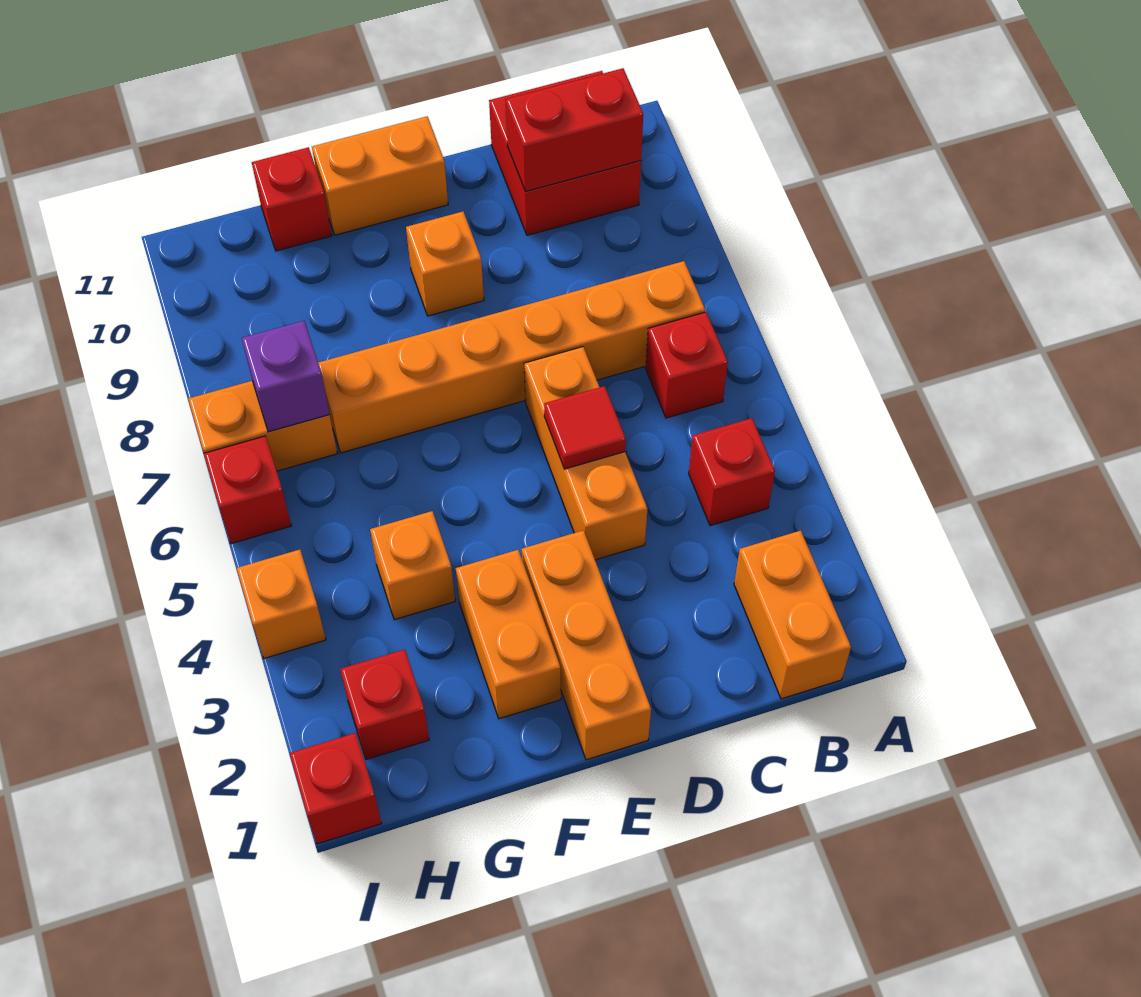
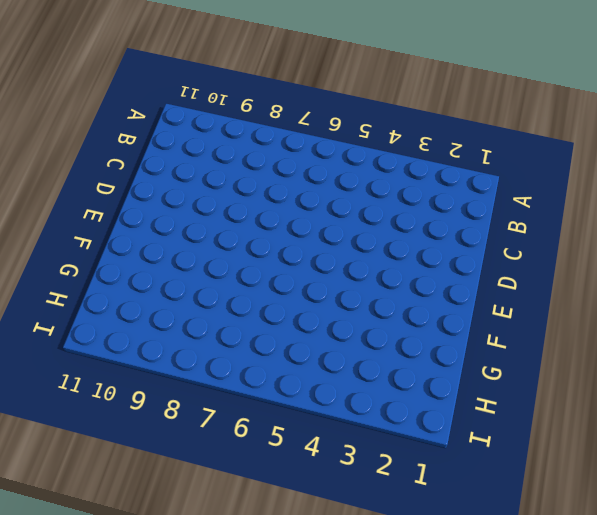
none -> orange 1x2 brick [734,531,851,699]
none -> red 1x1 brick [689,418,775,526]
none -> red 1x1 brick [646,312,728,418]

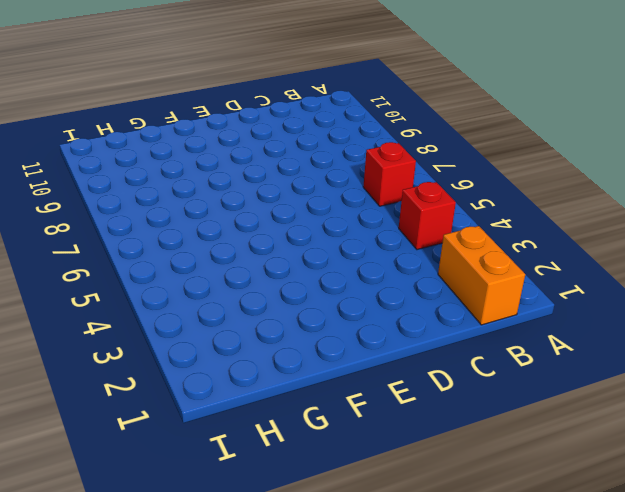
none -> orange 1x6 brick [318,261,705,453]
none -> red 2x2 brick [489,71,641,235]
none -> orange 1x3 brick [524,347,647,560]

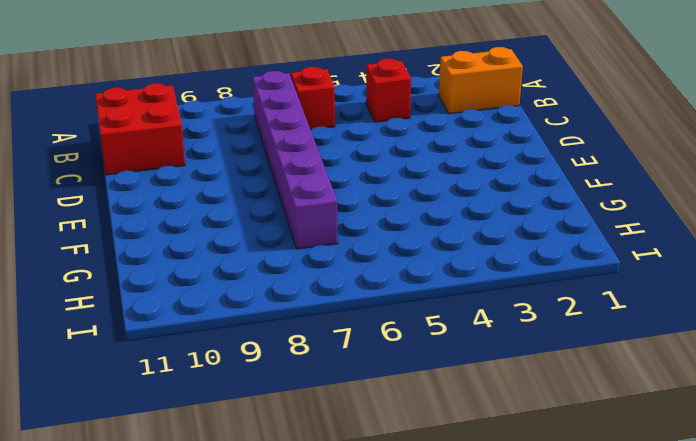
purple 1x6 brick [253,71,338,249] -> orange 1x6 brick [318,261,705,453]
none -> orange 1x3 brick [524,347,647,560]
none -> orange 1x3 brick [522,530,651,760]
none -> orange 1x1 brick [406,212,484,316]

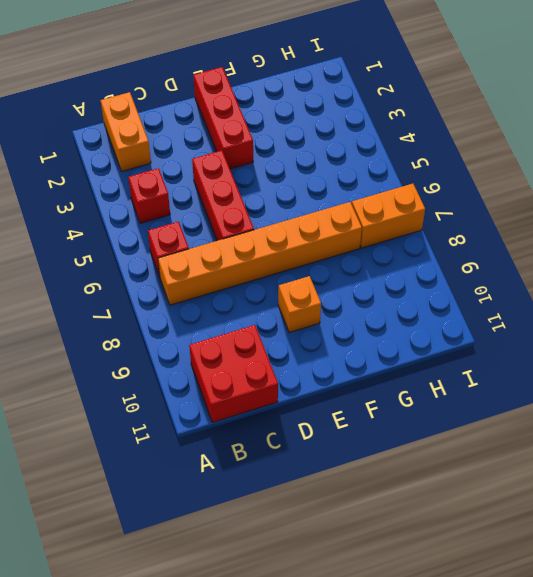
red 1x3 brick [192,150,254,241] -> orange 1x3 brick [524,347,647,560]
red 1x3 brick [193,67,253,169] -> orange 1x3 brick [522,530,651,760]
none -> orange 1x2 brick [312,116,448,235]
none -> orange 1x2 brick [456,550,561,719]
none -> orange 1x1 brick [370,511,455,620]

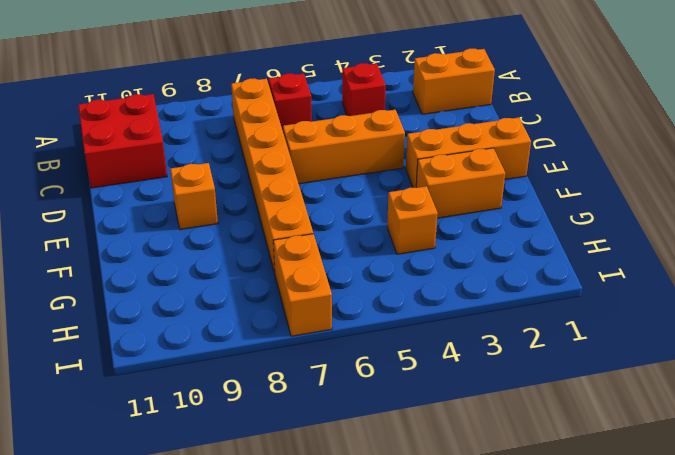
none -> orange 1x2 brick [312,116,448,235]
none -> red 1x1 brick [252,147,332,251]
none -> red 1x1 brick [340,649,429,760]

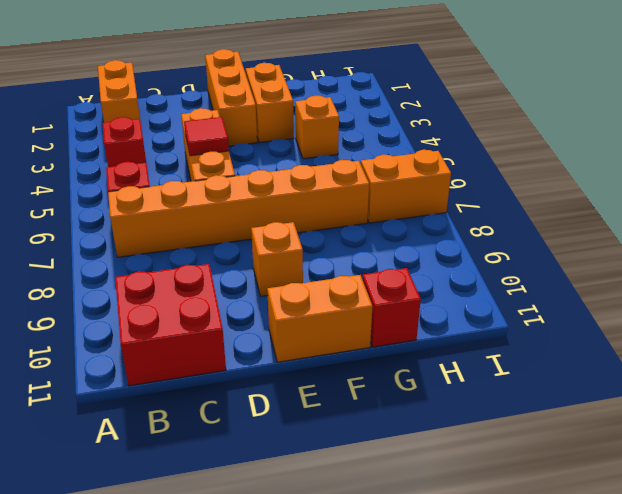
none -> red 1x1 brick [340,649,429,760]
none -> red 1x1 brick [290,733,382,844]
none -> orange 1x1 brick [237,550,326,658]

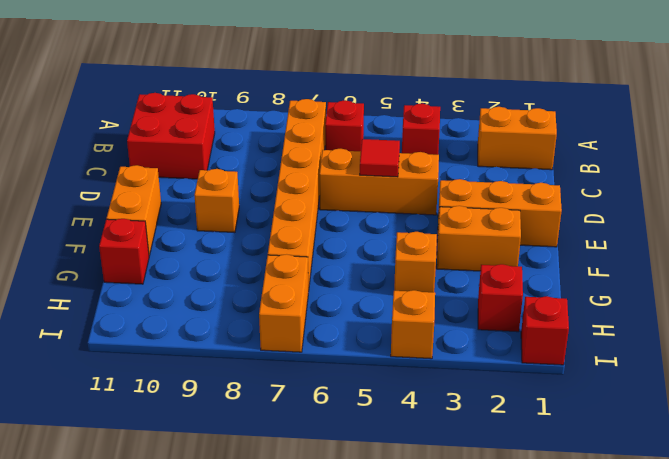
none -> red 1x1 brick [204,436,291,544]
none -> red 1x2 brick [506,68,643,192]
none -> purple 1x1 brick [242,321,330,432]

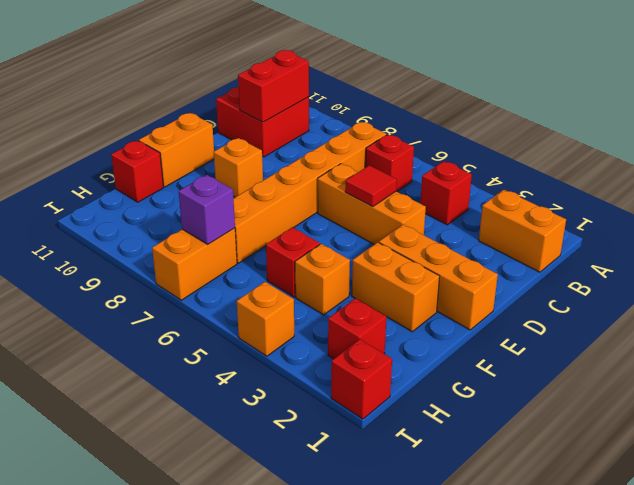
red 1x1 brick [266,227,320,297] -> red 1x1 brick moved to [204,436,291,544]

